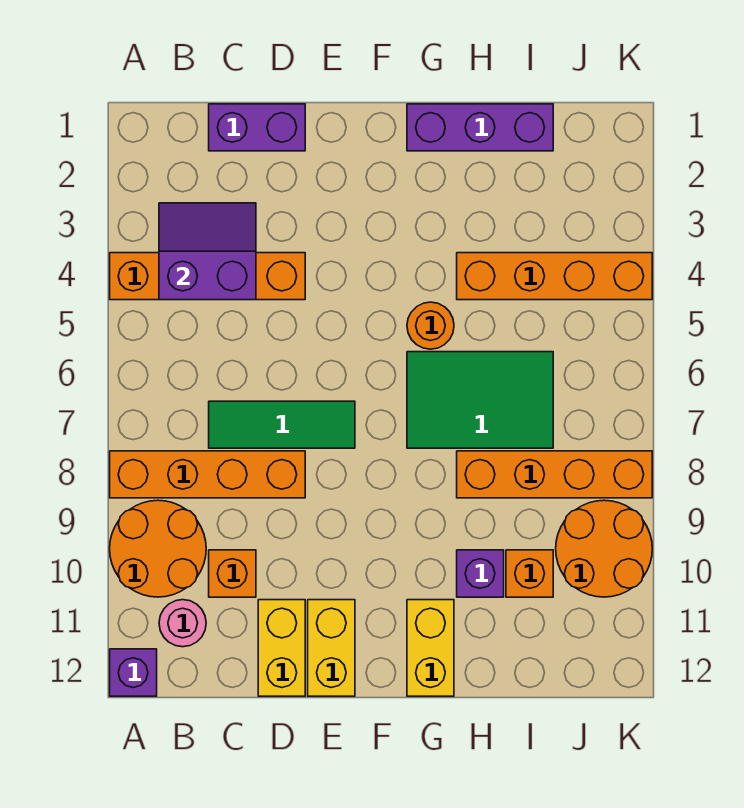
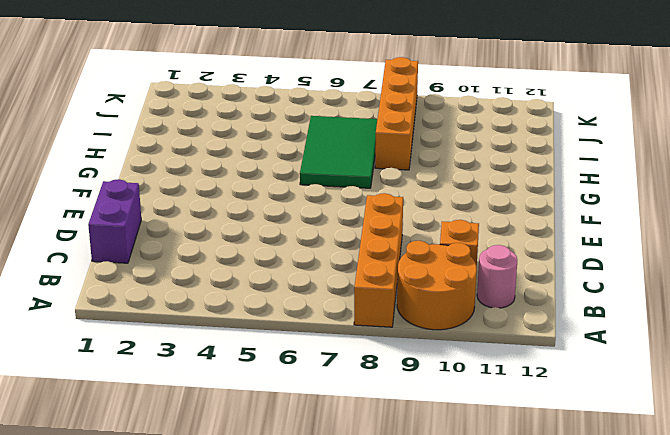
none -> orange 1x4 brick [110,253,305,300]
none -> purple 1x1 brick [110,649,157,696]
none -> green 1x3 tile [209,401,355,448]

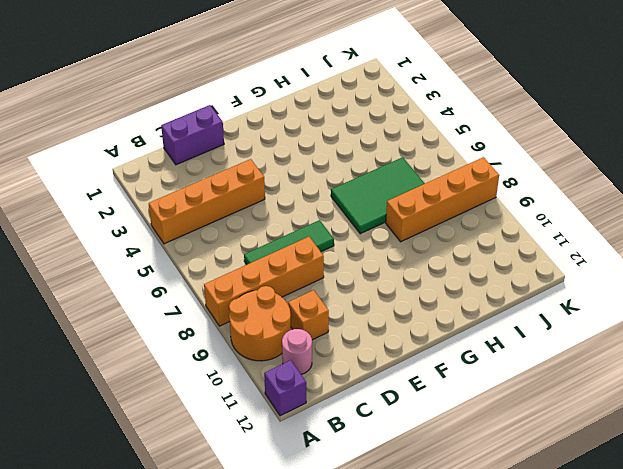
none -> yellow 1x2 brick [258,600,305,696]
none -> yellow 1x2 brick [308,600,355,696]
none -> purple 1x3 brick [407,104,553,151]

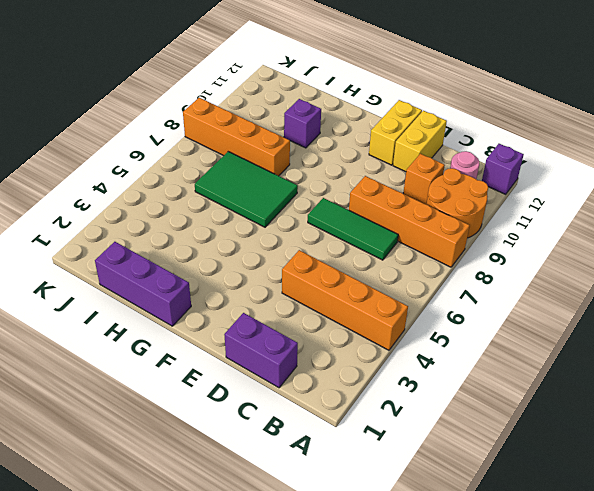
none -> orange 1x1 round brick [407,302,454,349]
none -> yellow 1x2 brick [407,600,454,696]
none -> orange 1x4 brick [457,253,652,300]

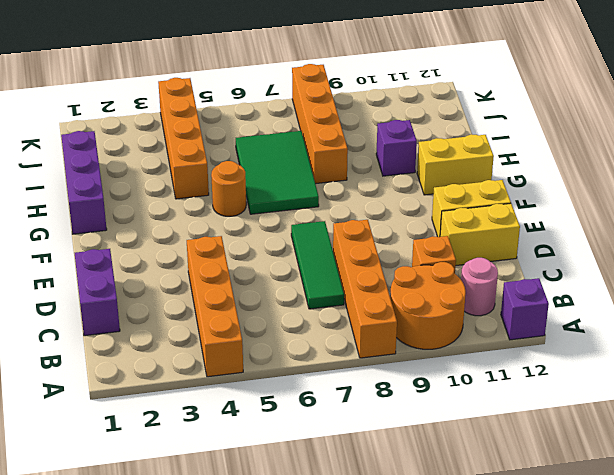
none -> orange 1x1 brick [506,550,553,597]
none -> orange 2x2 round brick [556,500,652,597]
none -> purple 2x2 slope [159,203,256,300]

